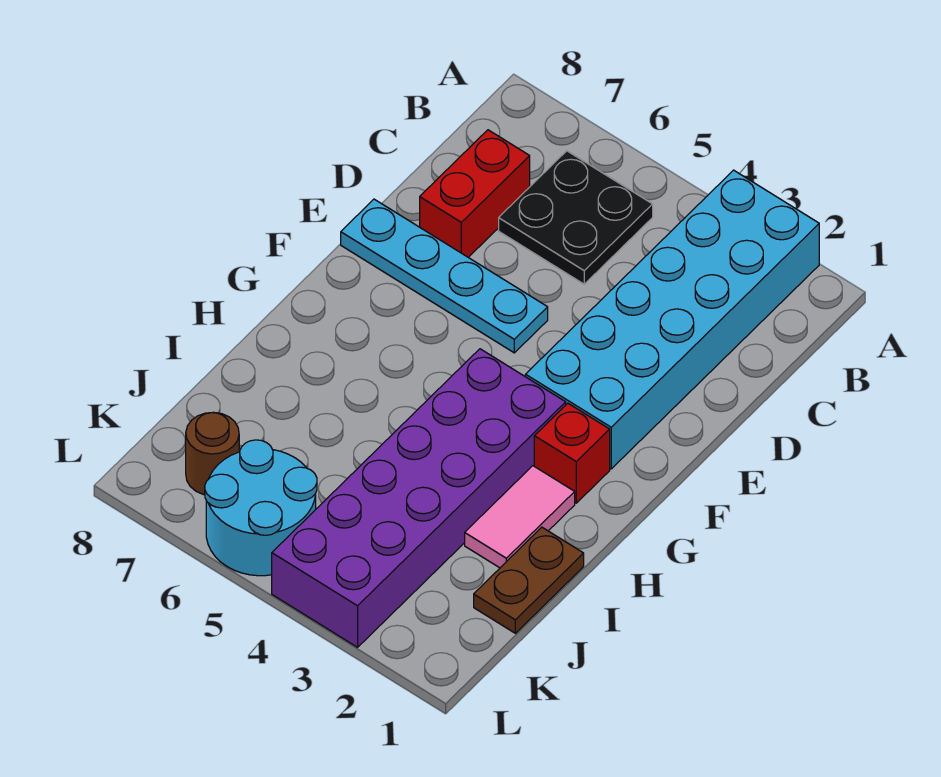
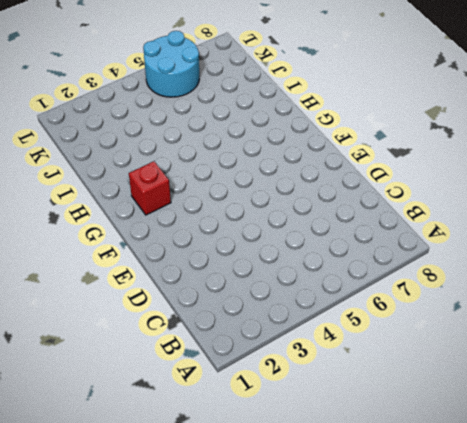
none -> cyan 2x6 brick [525,170,819,469]
none -> black 2x2 plate [499,151,653,284]

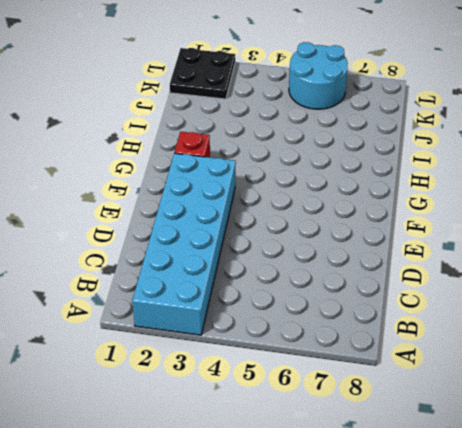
black 2x2 plate [170,48,235,99] -> black 2x2 plate moved to [499,151,653,284]
none -> red 1x2 brick [420,130,530,257]
none -> cyan 1x4 plate [341,199,548,353]

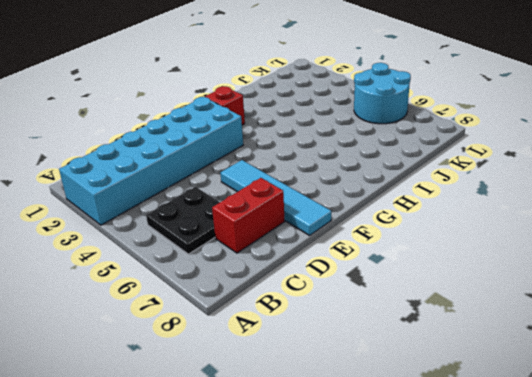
cyan 1x4 tile [221,160,331,235] -> cyan 1x4 plate [341,199,548,353]
none -> purple 2x6 brick [272,349,566,647]
none -> pink 1x2 tile [465,466,575,568]

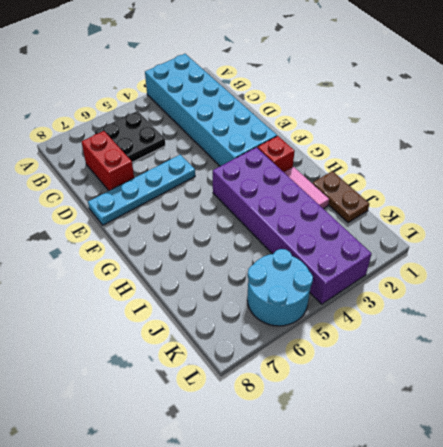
none -> brown 1x1 round brick [186,412,239,495]

